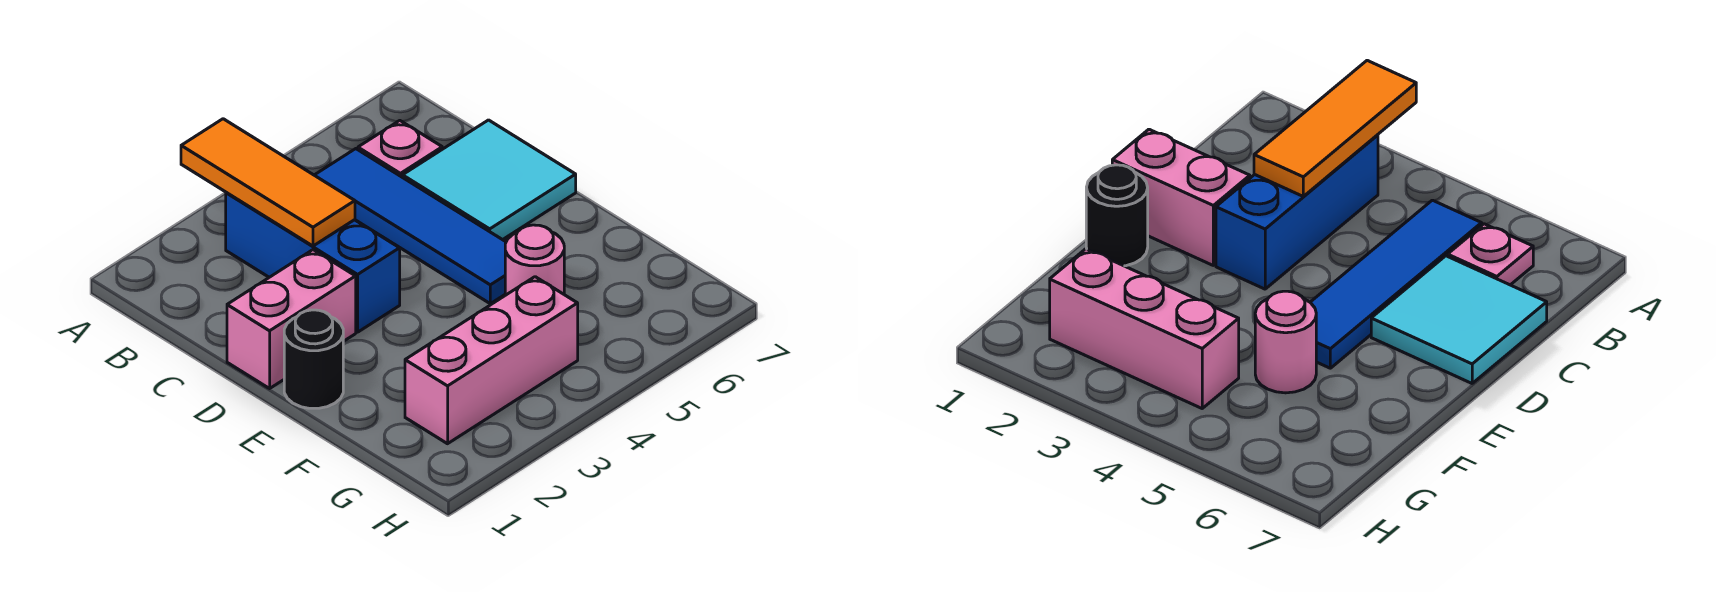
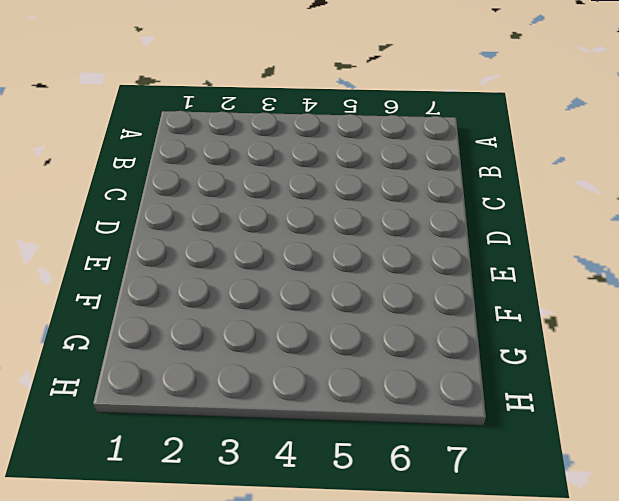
none -> blue 1x3 brick [226,192,400,332]
none -> blue 1x4 tile [315,149,506,304]

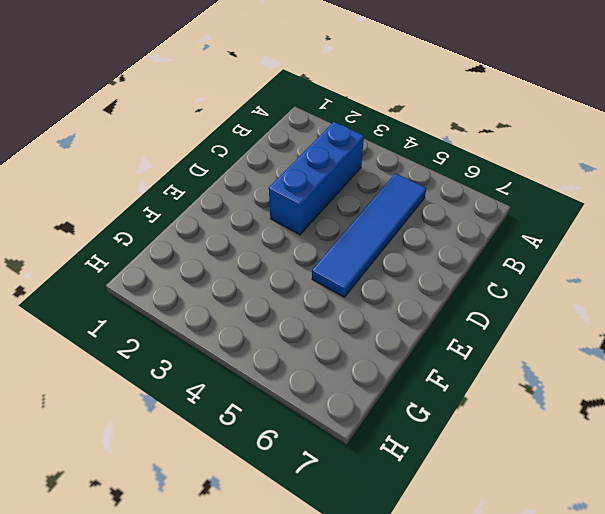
none -> pink 1x1 plate [358,121,442,177]
none -> cyan 2x2 tile [403,120,576,240]

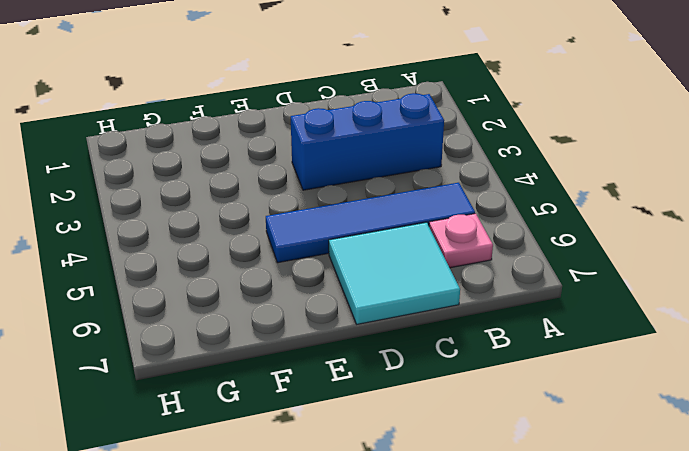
none -> pink 1x2 brick [227,250,356,388]
none -> black 1x1 round brick [284,310,343,408]

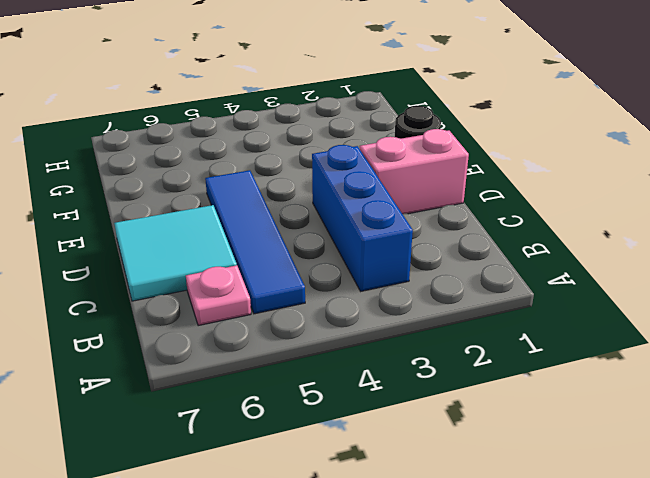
none -> pink 1x1 round brick [505,225,564,295]
none -> pink 1x3 brick [405,277,578,444]

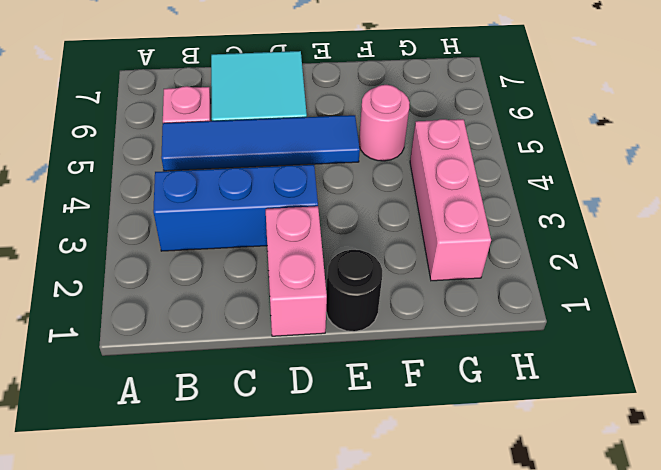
none -> orange 1x3 tile [181,119,355,246]

